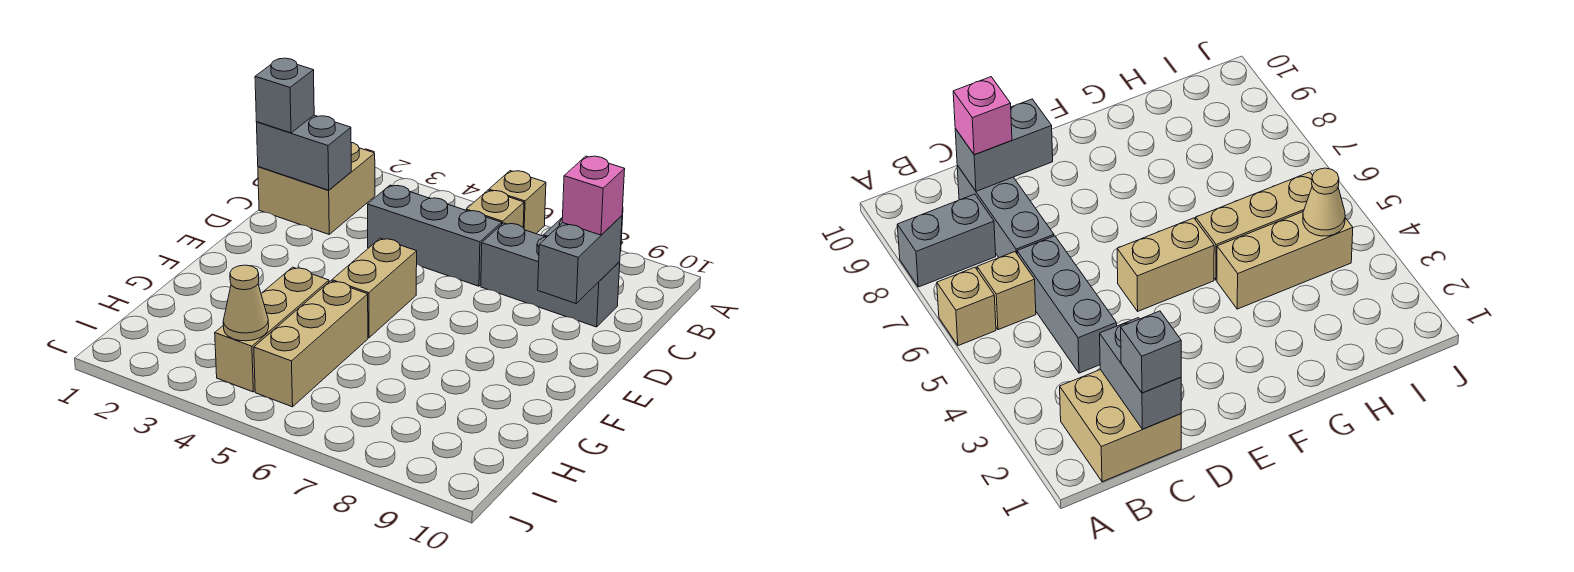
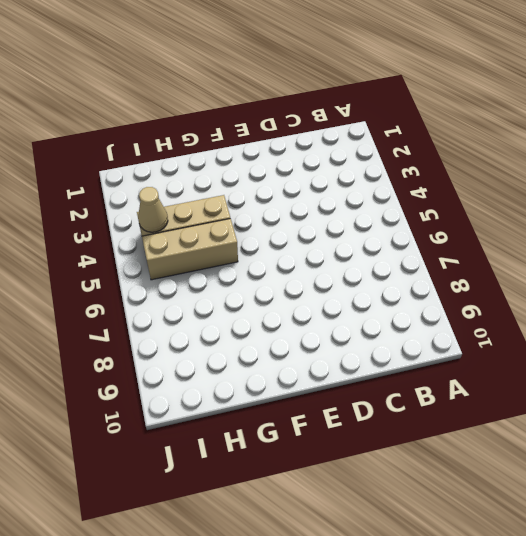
none -> tan 1x1 brick [489,171,546,234]
none -> grey 1x2 brick [897,194,996,287]
none -> tan 2x2 brick [258,143,375,234]

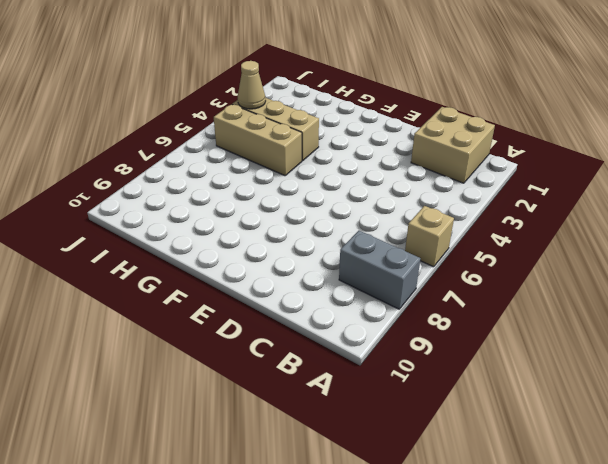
none -> tan 1x1 brick [466,190,524,227]
none -> grey 1x3 brick [368,185,502,286]
none -> grey 1x3 brick [481,223,620,327]

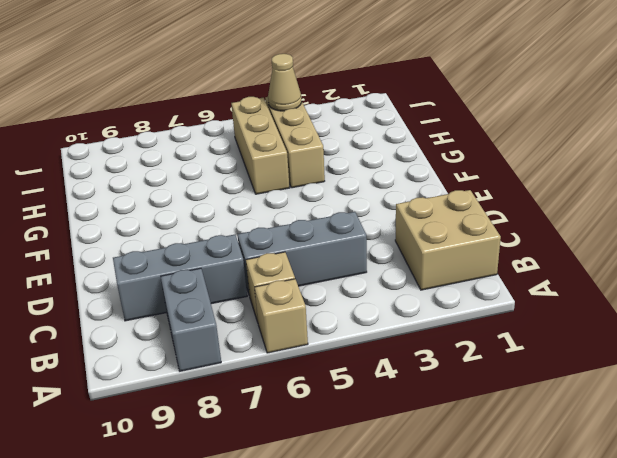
none -> tan 1x2 brick [332,238,417,338]
none -> grey 1x2 brick [256,115,351,190]
none -> grey 1x2 brick [538,216,622,303]

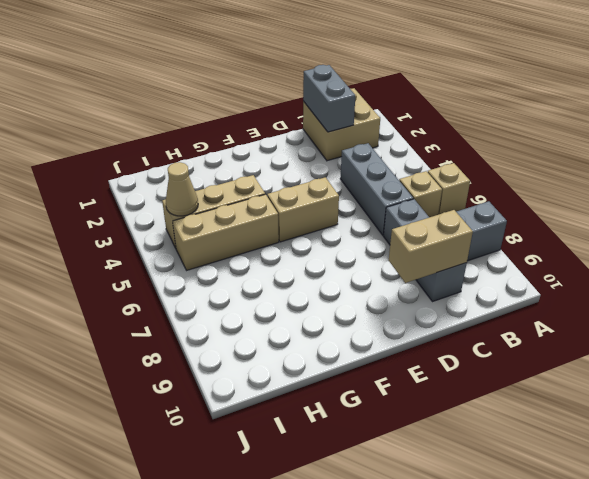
tan 1x2 brick [389,210,473,283] -> grey 1x2 brick [538,216,622,303]
none -> grey 1x1 brick [255,58,314,133]
none -> pink 1x1 brick [562,156,625,235]

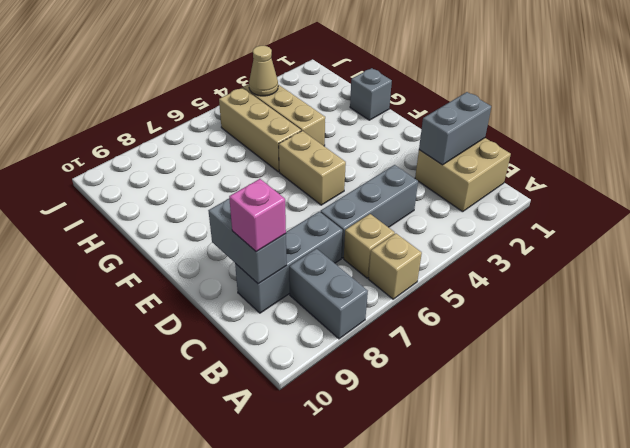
grey 1x1 brick [350,68,392,120] -> grey 1x1 brick moved to [255,58,314,133]

